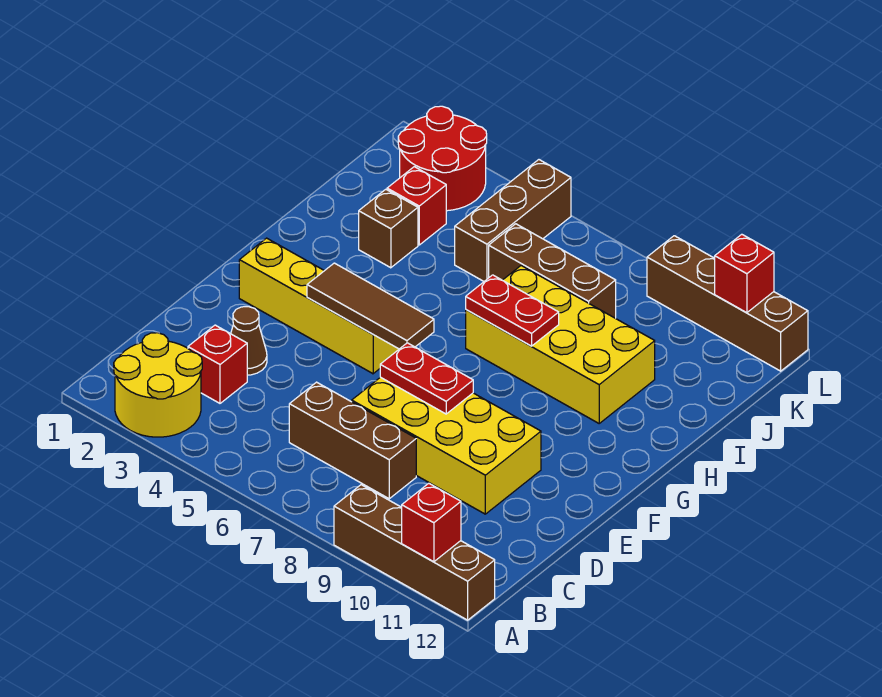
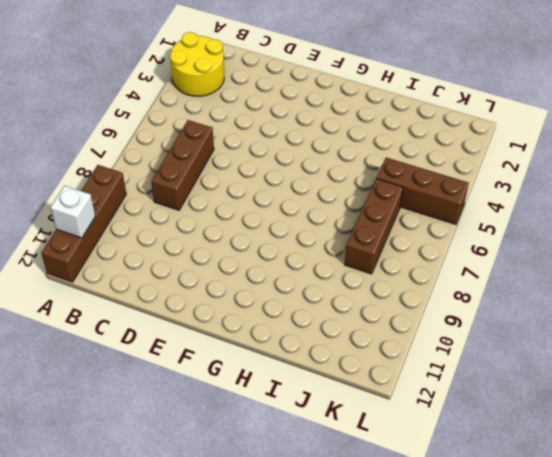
white 1x1 brick [50,186,95,238] -> red 1x1 brick [402,483,461,562]
none -> red 1x1 brick [188,325,247,403]
none -> brown 1x1 cone [231,307,267,375]
none -> yellow 2x4 brick [352,377,541,514]

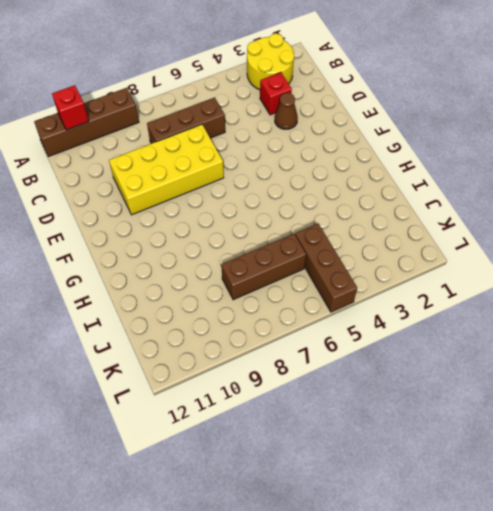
none -> yellow 1x4 brick [239,238,399,374]
none -> yellow 2x4 brick [466,266,655,423]
none -> brown 1x1 brick [359,189,418,268]

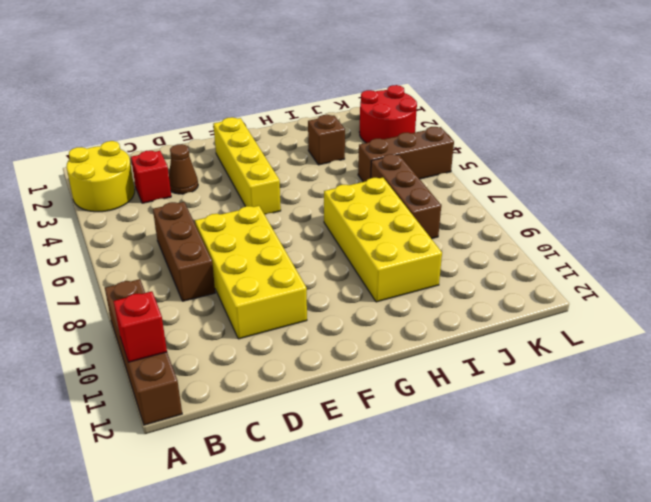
none -> red 1x1 brick [387,167,446,245]
none -> brown 1x4 brick [647,236,808,371]
none -> red 1x2 plate [380,343,473,414]

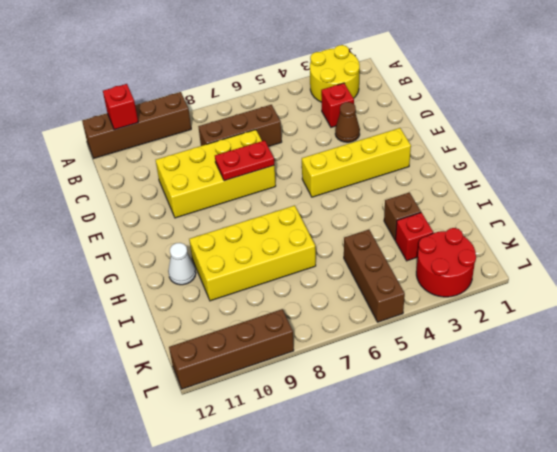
white 1x1 cone [168,243,196,285] -> none
none -> brown 1x3 brick [489,224,616,318]
none -> brown 1x3 tile [307,263,434,349]
none -> red 1x2 plate [466,275,559,346]

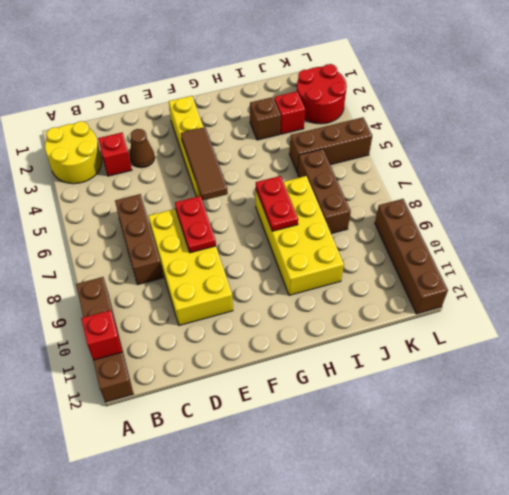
none -> red 1x1 brick [715,234,774,313]

